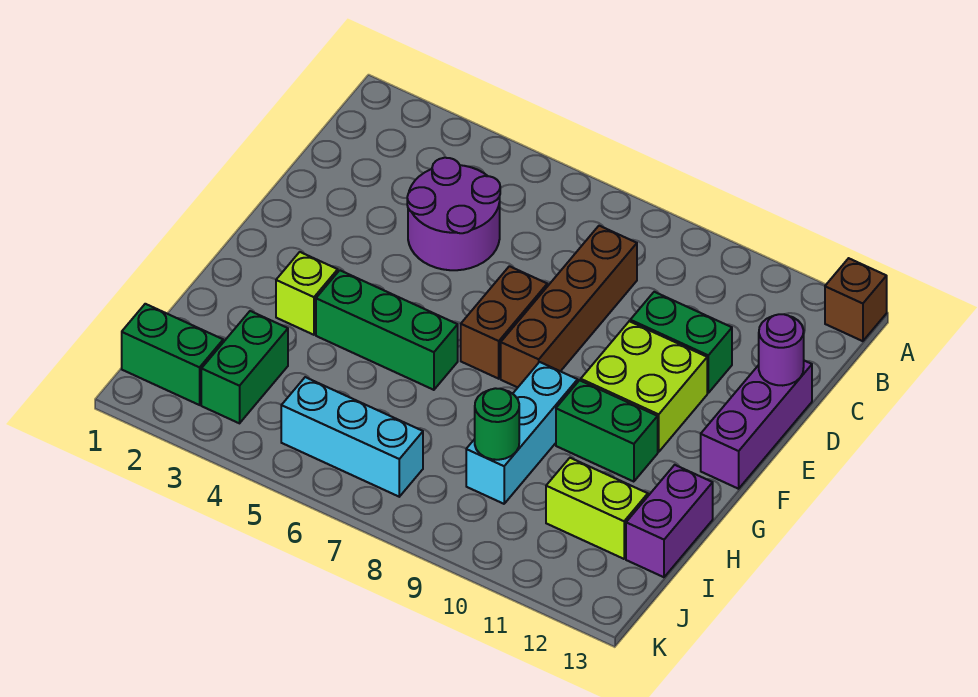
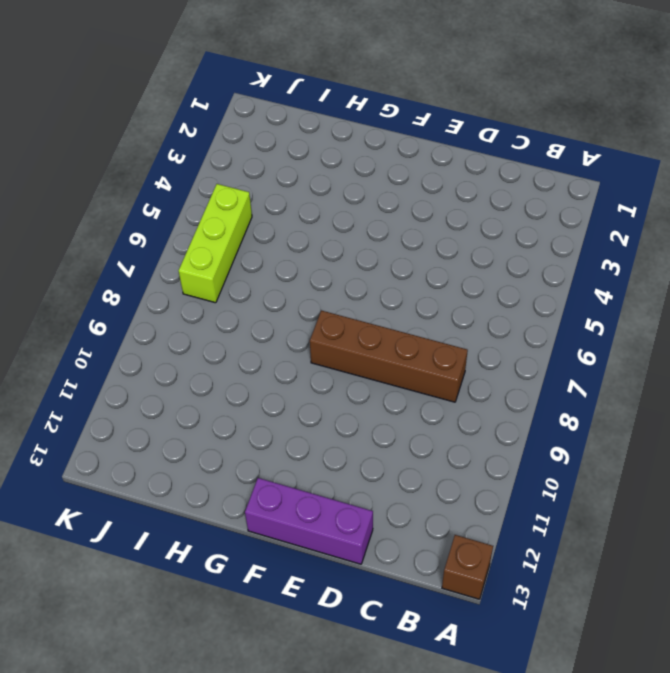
lime 1x3 brick [179,184,252,303] -> cyan 1x3 brick [281,377,423,497]
none -> purple 2x2 round brick [407,158,500,270]
none -> green 1x2 brick [630,292,732,393]
none -> brown 1x2 brick [461,266,547,379]

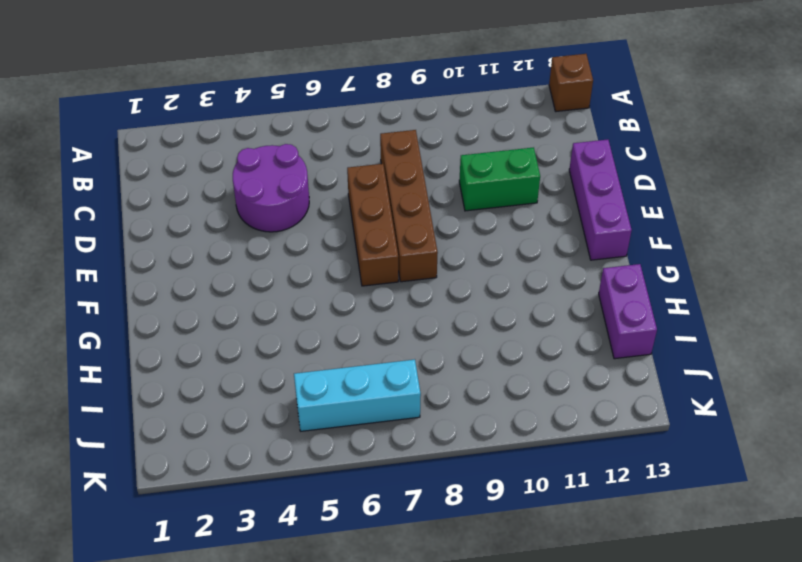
brown 1x3 brick [347,164,398,286] -> brown 1x2 brick [461,266,547,379]
none -> lime 2x2 brick [581,321,707,452]
none -> lime 1x1 brick [276,252,338,335]
none -> green 1x3 brick [316,270,458,390]

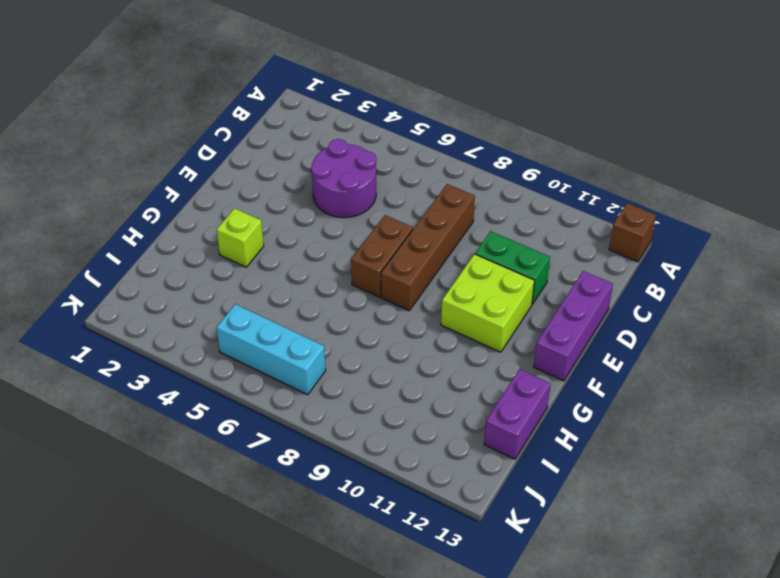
none -> green 1x3 brick [316,270,458,390]
none -> cyan 1x3 brick [466,362,578,504]
none -> green 1x2 brick [556,380,658,482]

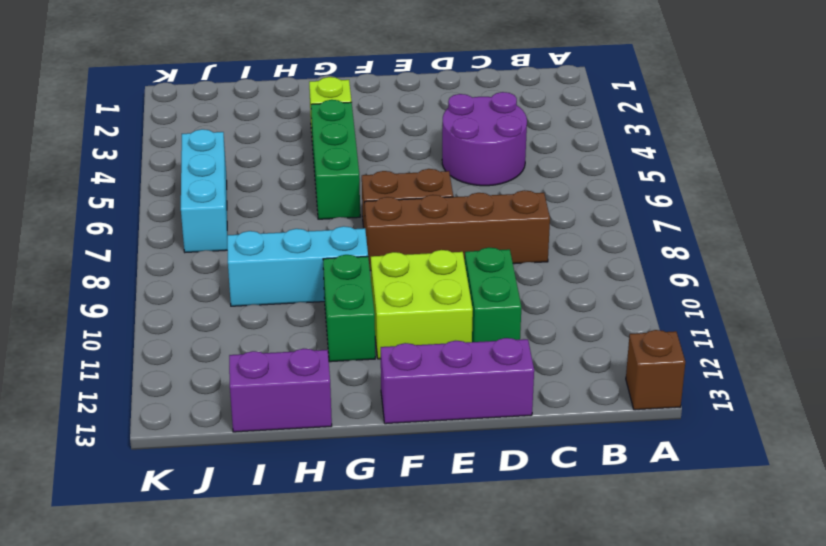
none -> green 1x2 brick [201,311,288,423]
none -> lime 1x2 brick [546,458,648,559]
none -> green 1x2 brick [122,304,223,405]

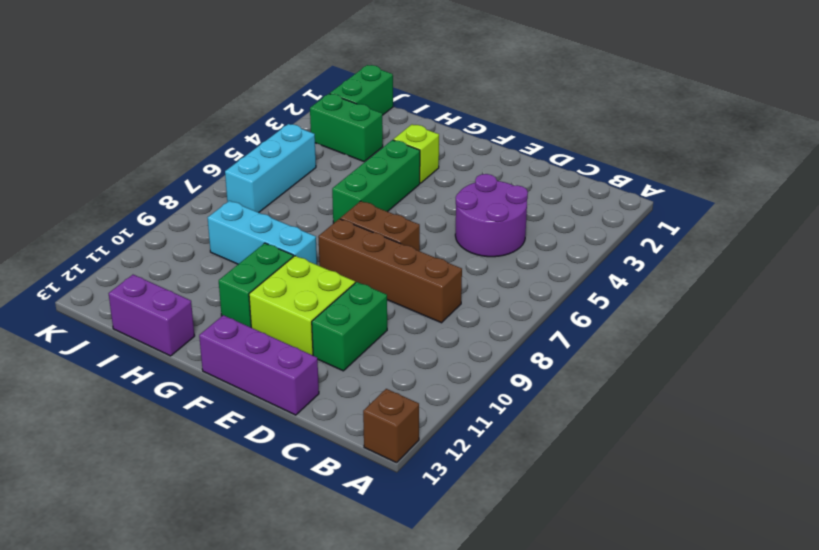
none -> lime 1x2 brick [546,458,648,559]
none -> purple 1x1 round brick [759,314,804,386]
none -> green 1x1 round brick [475,388,519,460]

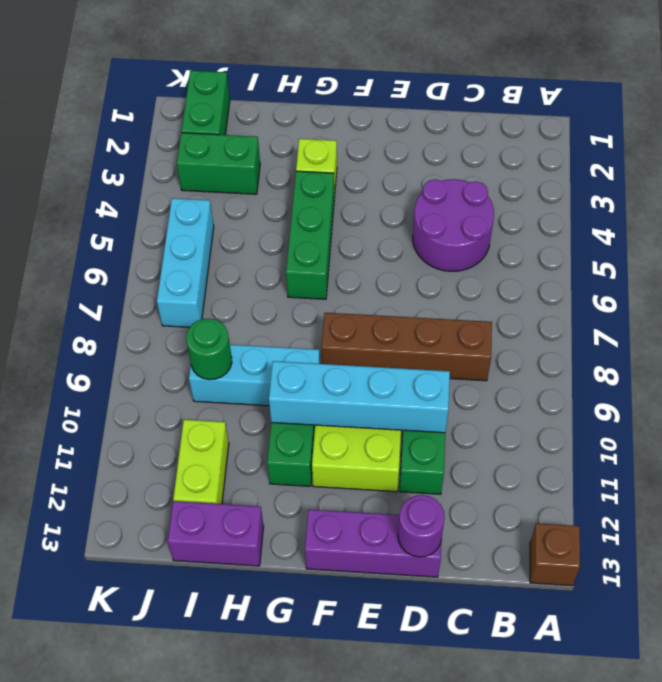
cyan 1x4 brick [269,361,450,433] -> none
none -> brown 1x2 brick [461,266,547,379]

